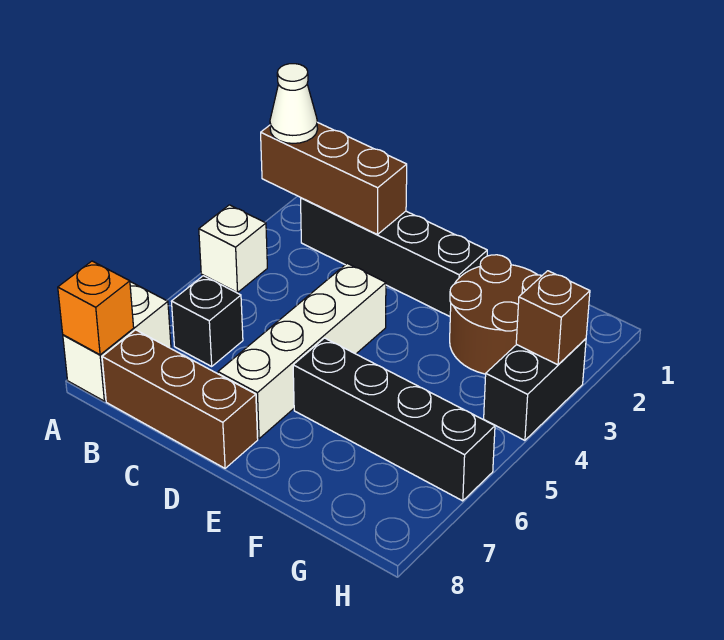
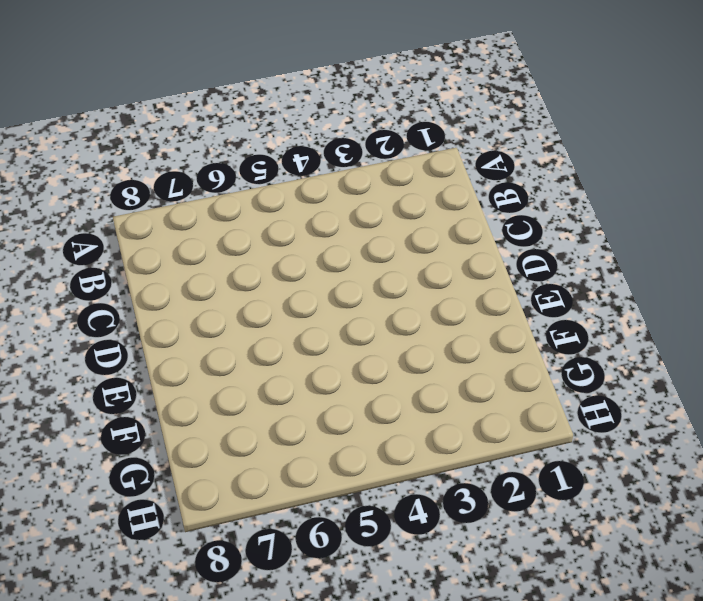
none -> white 1x1 brick [199,205,267,293]
none -> white 1x2 brick [63,282,171,401]
none -> black 1x4 brick [301,198,487,316]

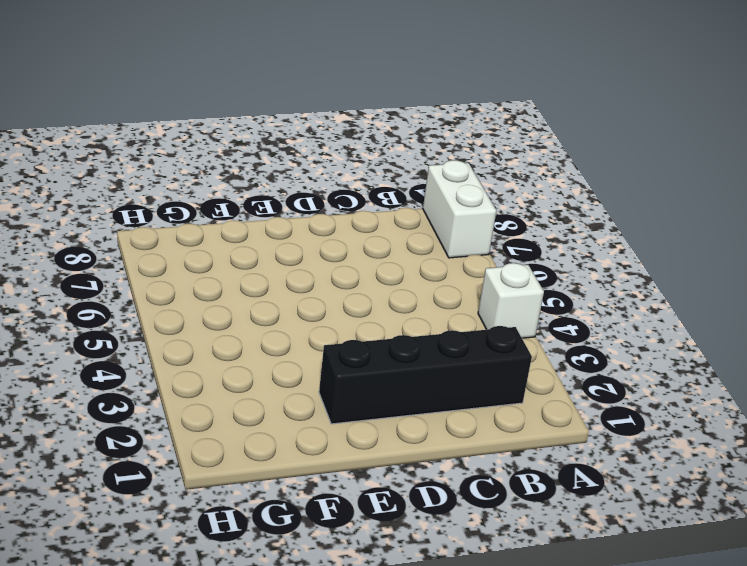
none -> black 1x1 brick [171,276,243,366]
none -> brown 1x3 brick [102,330,258,468]
none -> white 1x4 brick [218,263,386,439]

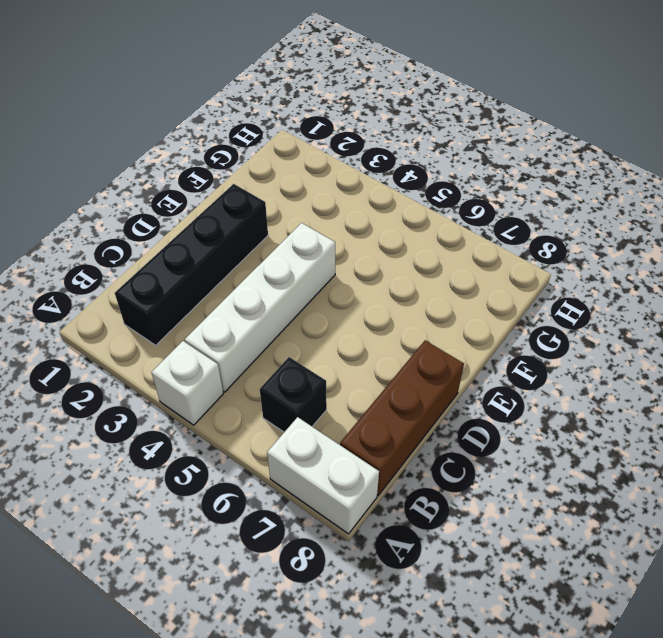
white 1x4 brick [185,223,335,392] -> white 1x4 brick turned to [218,263,386,439]
none -> black 1x4 brick [293,338,495,501]
none -> brown 2x2 round brick [450,255,542,374]
none -> black 1x2 brick [484,339,586,440]

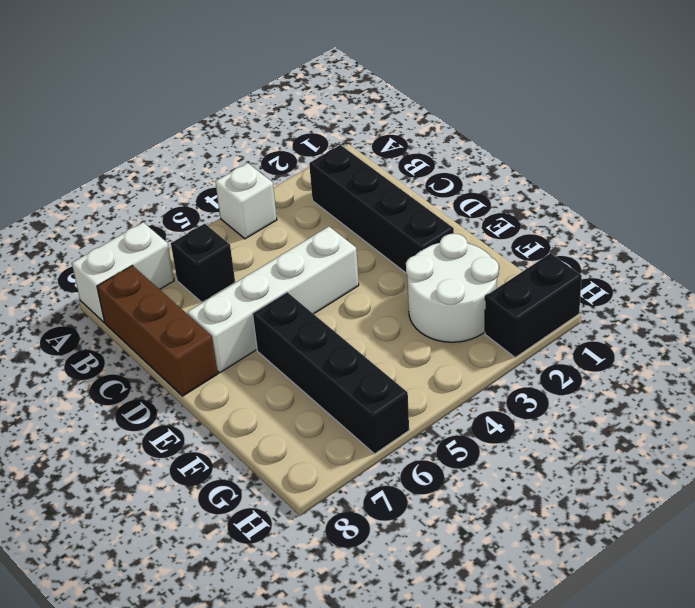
white 2x2 round brick [406,233,499,342] -> brown 2x2 round brick [450,255,542,374]
black 1x2 brick [485,253,582,357] -> black 1x2 brick moved to [484,339,586,440]
none -> brown 1x3 brick [261,122,407,234]
none -> orange 1x1 brick [58,261,134,355]
none -> brown 1x1 brick [516,271,590,365]

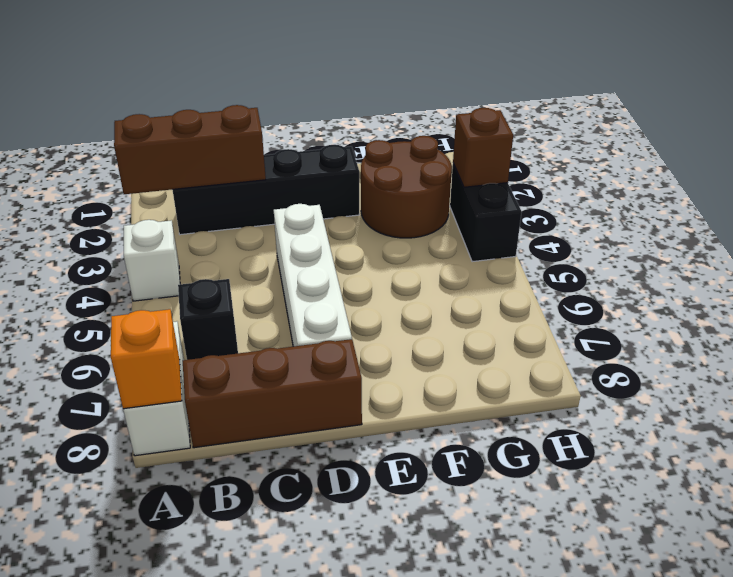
none -> black 1x4 brick [293,338,495,501]
none -> white 1x1 cone [270,64,318,143]

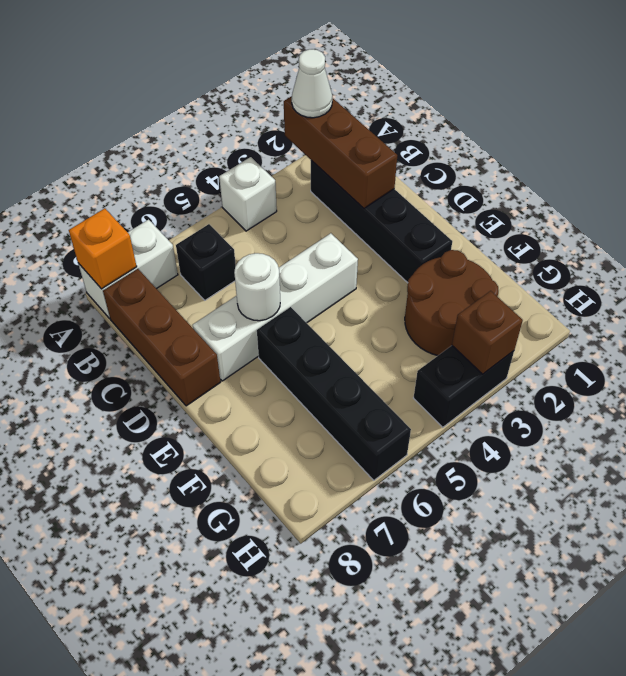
white 1x1 round brick [234,253,280,321] -> none

